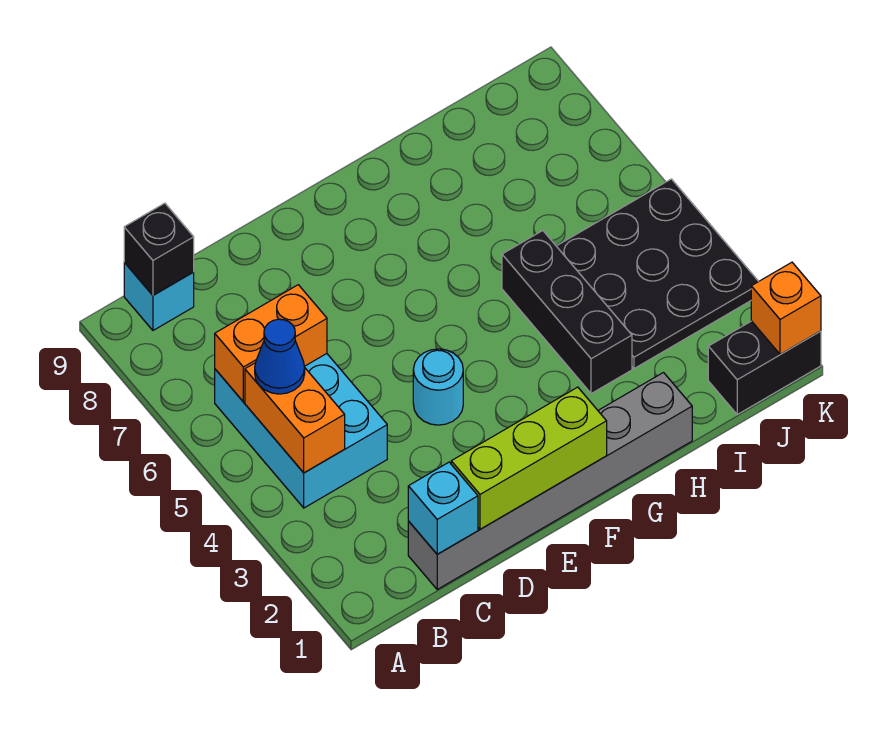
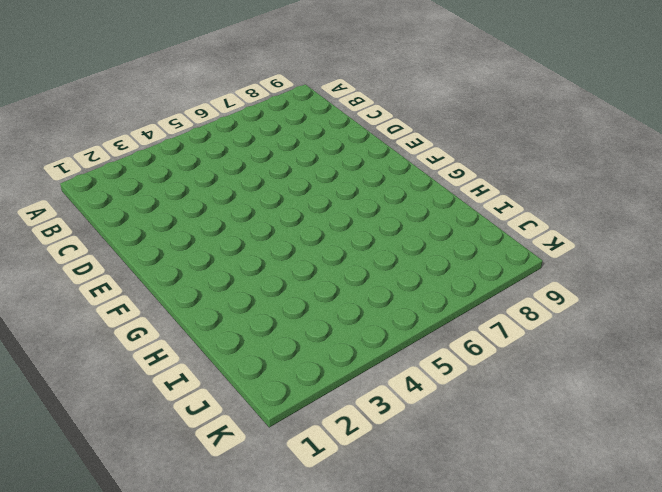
none -> cyan 2x3 brick [215,354,387,508]
none -> cyan 1x1 brick [124,263,194,330]
none -> grey 1x6 brick [408,373,692,589]

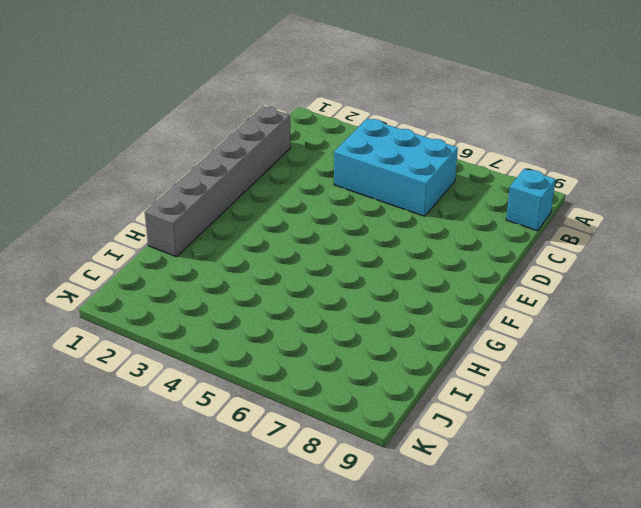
none -> cyan 1x1 round brick [413,349,463,425]
none -> black 1x3 brick [502,231,632,394]
none -> black 3x3 plate [557,179,759,369]

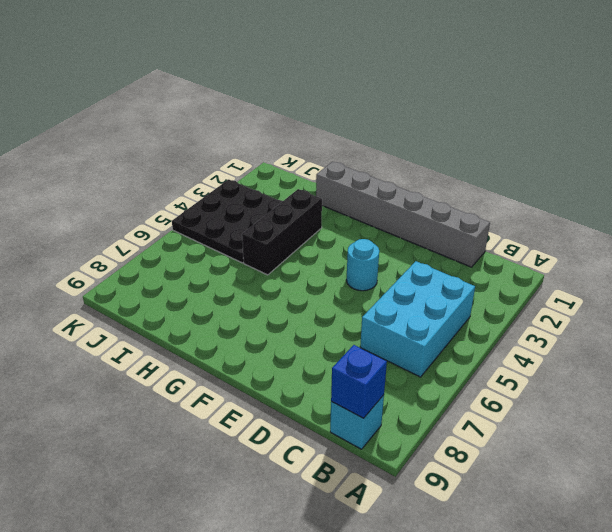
blue 1x1 brick [331,345,387,418] -> black 1x1 brick [124,203,194,295]
none -> black 1x2 brick [708,321,821,414]
none -> orange 1x2 brick [245,363,345,473]
none -> orange 1x2 brick [215,285,327,402]

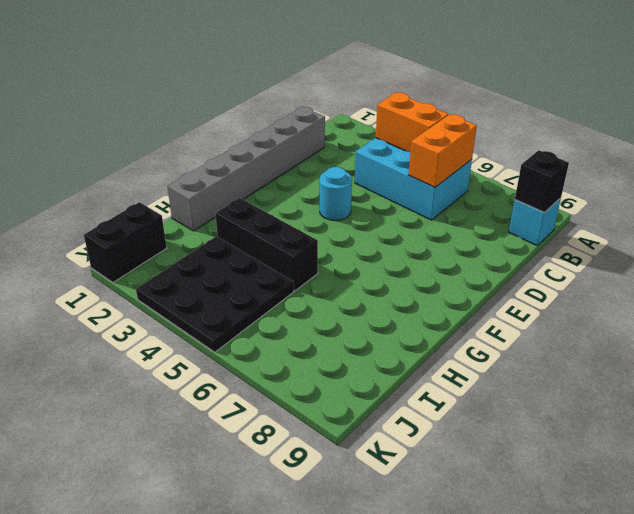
none -> cyan 1x1 brick [408,462,478,554]
none -> lime 1x3 brick [451,387,607,529]
none -> orange 1x1 brick [751,262,821,354]

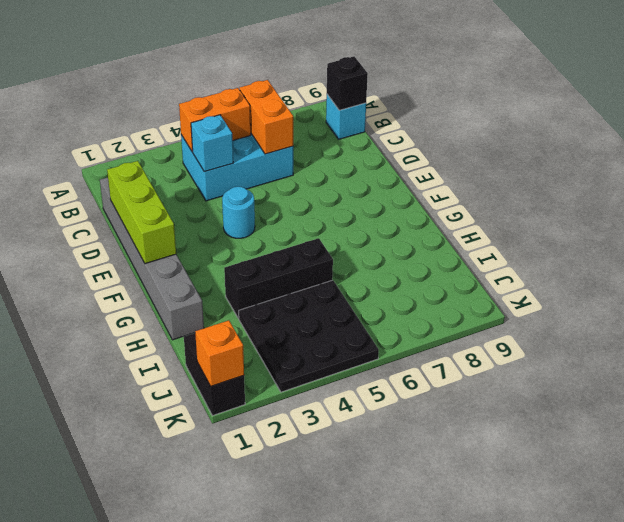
cyan 1x1 brick [191,115,233,172] -> cyan 1x1 brick moved to [408,462,478,554]
none -> blue 1x1 cone [255,319,305,394]

